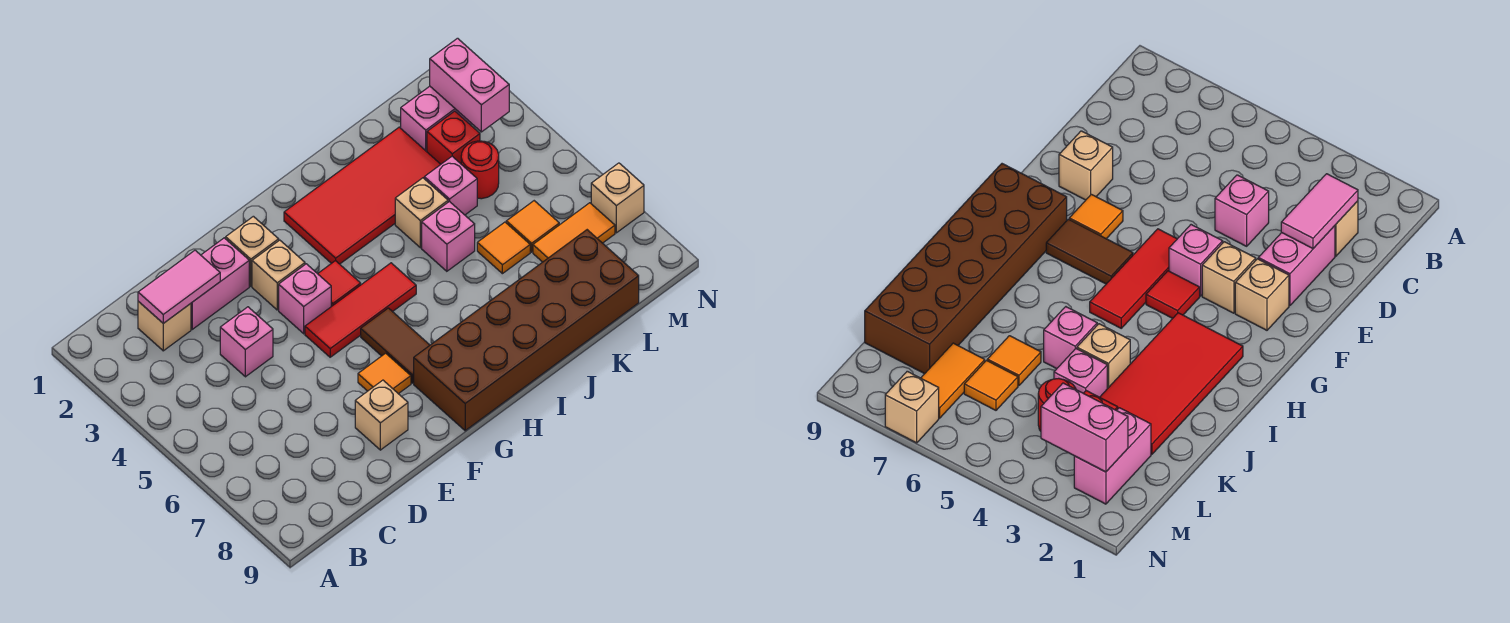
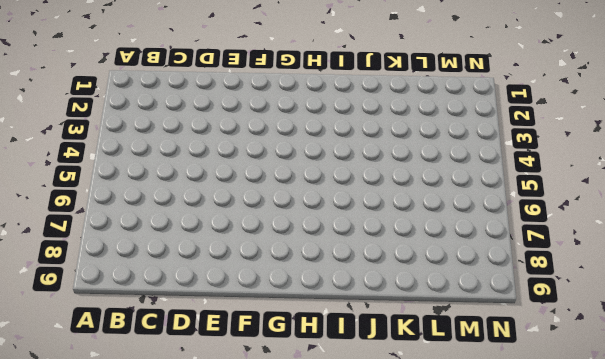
none -> tan 1x1 brick [138,302,191,351]
none -> pink 1x2 brick [191,238,249,329]
none -> pink 1x1 brick [220,307,273,377]

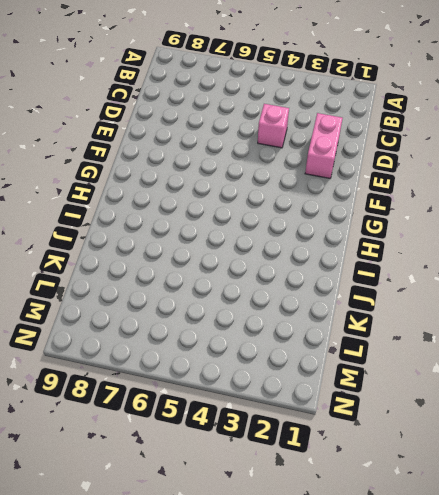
none -> tan 1x1 brick [138,302,191,351]
none -> tan 1x1 brick [355,380,408,450]
none -> tan 1x1 brick [226,216,279,286]

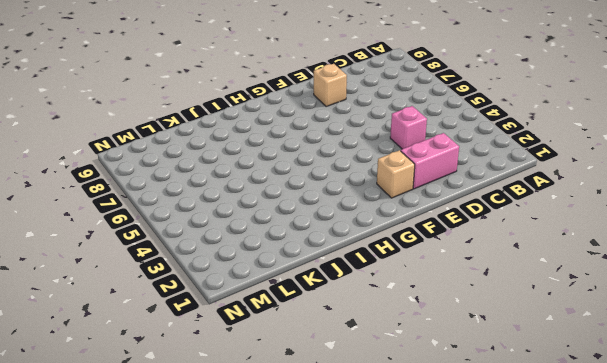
none -> tan 1x1 brick [138,302,191,351]
none -> tan 1x1 brick [252,240,305,310]
none -> pink 1x1 brick [279,264,331,334]

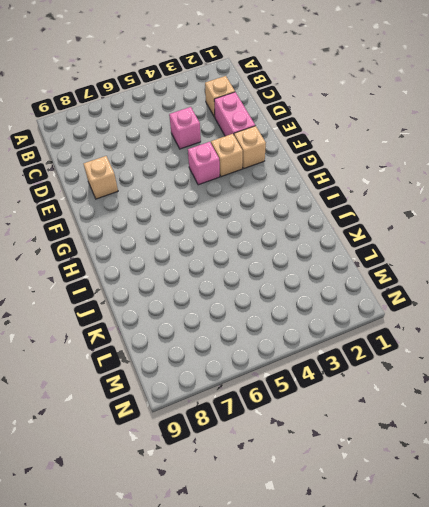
none -> red 1x3 tile [305,263,416,357]
none -> orange 1x1 tile [358,353,411,394]
none -> red 1x1 tile [318,261,361,307]

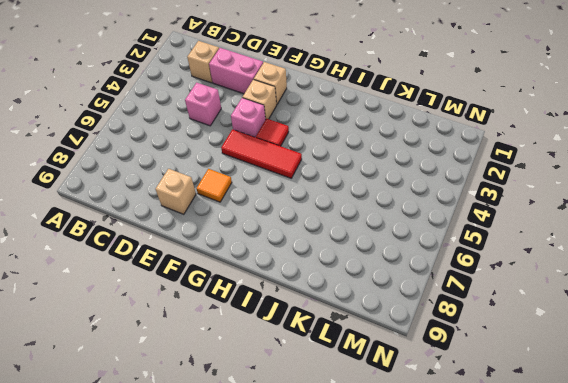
none -> brown 1x2 tile [361,308,430,383]
none -> brown 2x6 brick [414,230,639,431]
none -> red 2x4 tile [284,127,441,264]

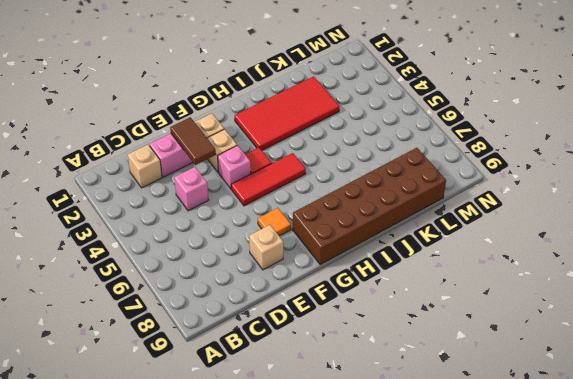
brown 1x2 tile [170,117,216,165] -> brown 1x2 tile moved to [361,308,430,383]
none -> tan 1x1 brick [395,178,448,248]
none -> pink 1x1 brick [422,201,475,271]
none -> pink 1x1 brick [424,156,477,215]

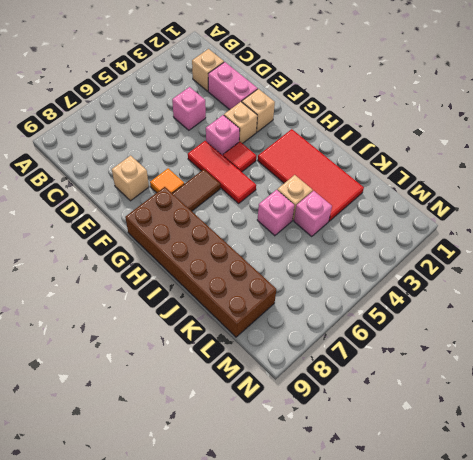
none -> orange 1x1 tile [477,222,530,274]
none -> pink 1x2 brick [401,86,472,152]
none -> red 1x1 brick [427,111,480,164]

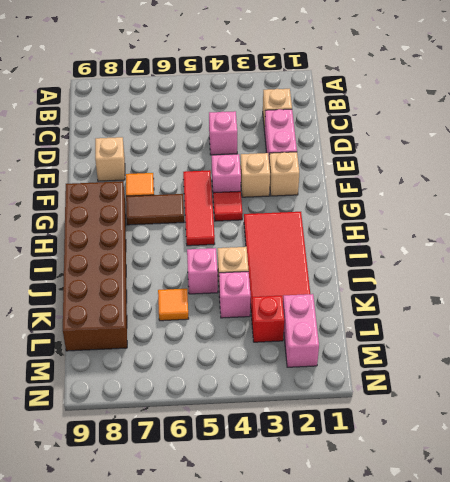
none -> red 1x1 round brick [461,141,499,199]
none -> orange 1x1 tile [506,201,559,252]
none -> orange 1x2 tile [533,203,615,262]

